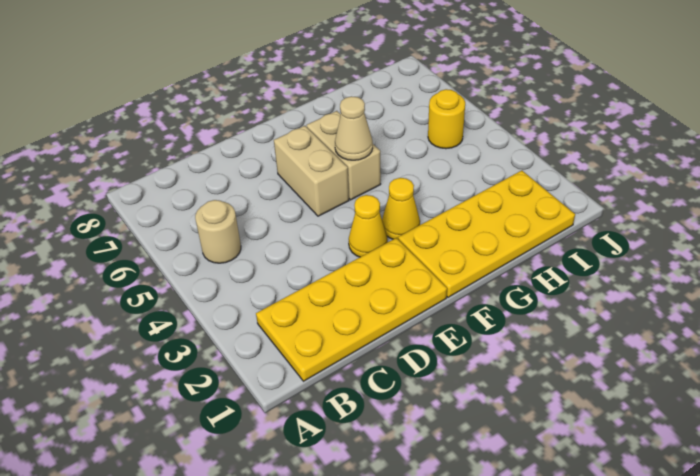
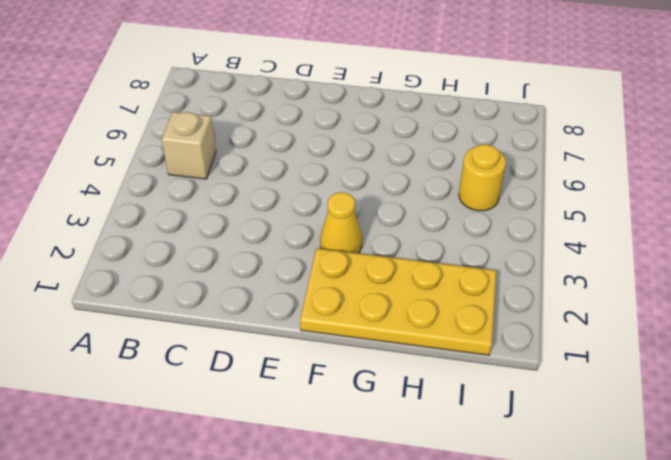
tan 1x1 brick [162,112,216,179] -> tan 1x1 round brick [195,200,241,263]
none -> yellow 2x4 plate [256,238,447,381]
none -> yellow 1x1 cone [349,195,388,257]

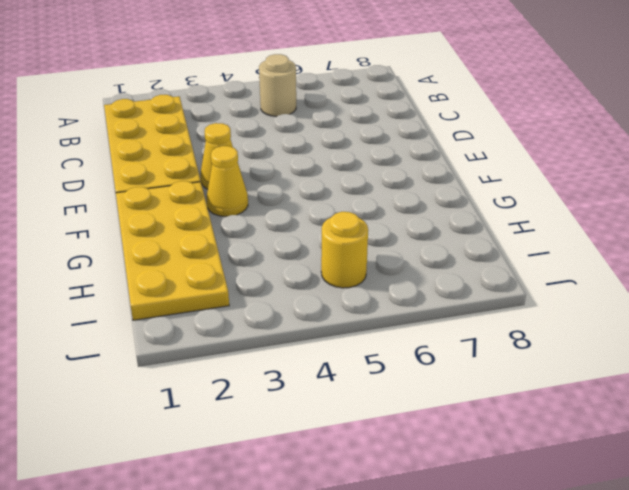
none -> tan 1x2 brick [274,126,349,216]
none -> tan 1x2 brick [307,111,381,200]

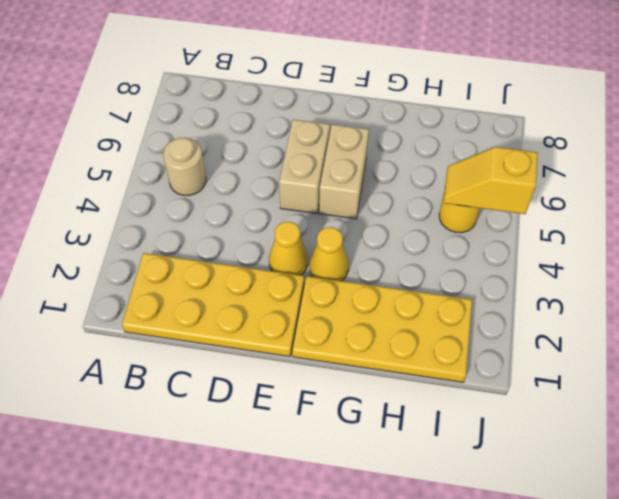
yellow 1x2 slope [444,147,538,214] -> none
none -> tan 1x1 cone [335,96,373,160]

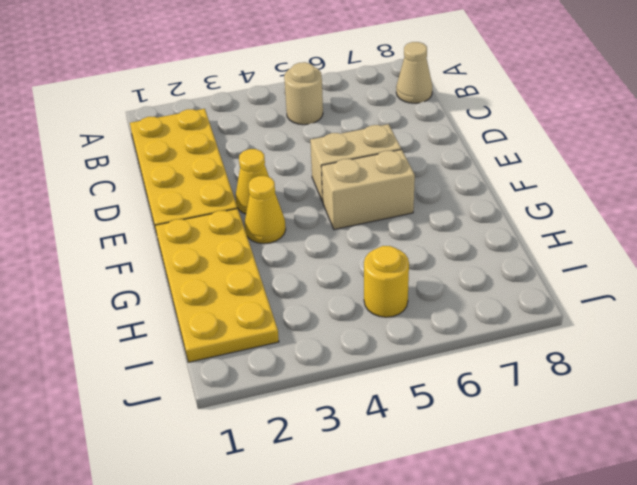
tan 1x1 cone [396,42,433,103] -> tan 1x1 cone moved to [335,96,373,160]

